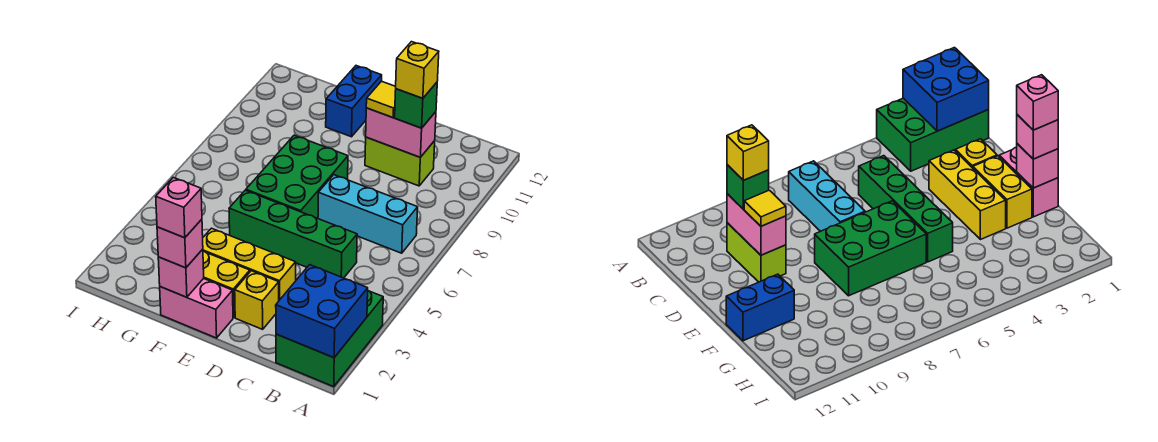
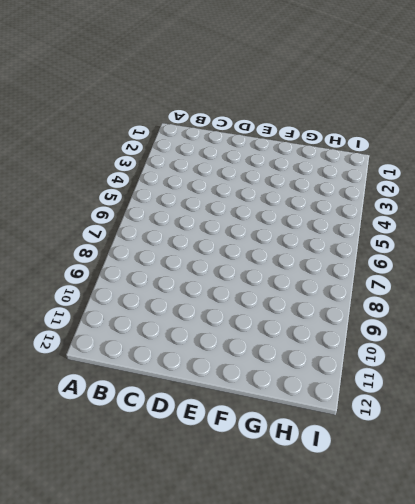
none -> green 2x3 brick [276,291,383,387]
none -> cyan 1x3 brick [318,175,418,253]
none -> green 1x4 brick [229,190,357,278]

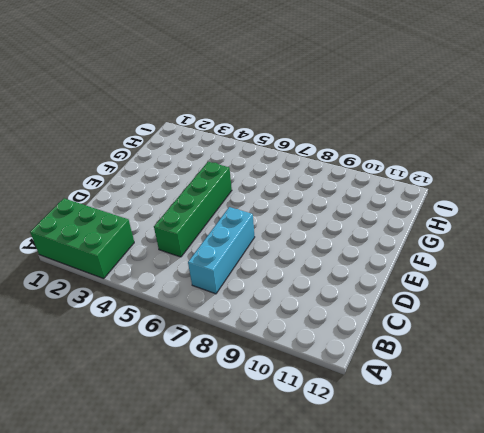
none -> lime 1x2 brick [365,137,435,186]
none -> yellow 1x1 brick [235,271,279,329]
none -> yellow 1x3 brick [203,228,296,300]

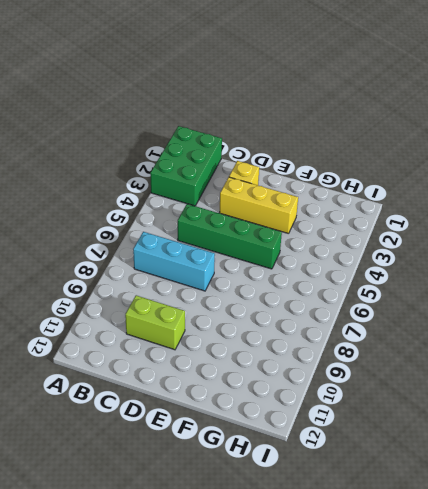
none -> pink 1x2 brick [160,278,233,338]
none -> yellow 1x2 brick [203,251,250,318]
none -> green 2x3 brick [246,135,348,218]

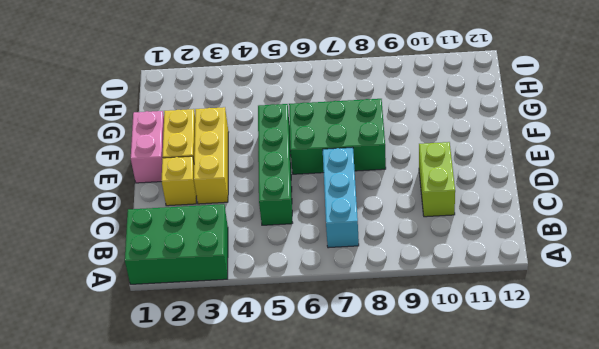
none -> blue 1x2 brick [326,66,382,137]
none -> blue 2x2 brick [276,265,368,358]
none -> pink 1x2 brick [366,108,436,157]

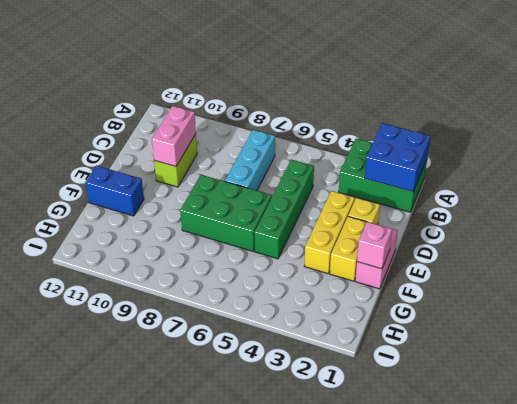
none -> green 1x1 brick [395,82,437,128]
none -> yellow 1x1 tile [366,81,396,118]
none -> pink 1x1 brick [157,219,203,268]

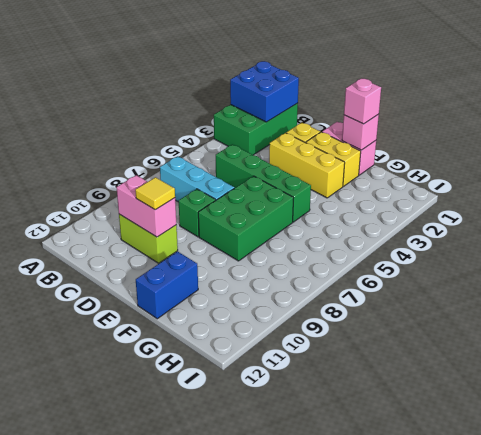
green 1x1 brick [179,189,216,237] -> green 1x1 brick moved to [395,82,437,128]
none -> yellow 1x1 brick [396,42,439,98]
none -> pink 1x1 brick [156,177,202,238]

